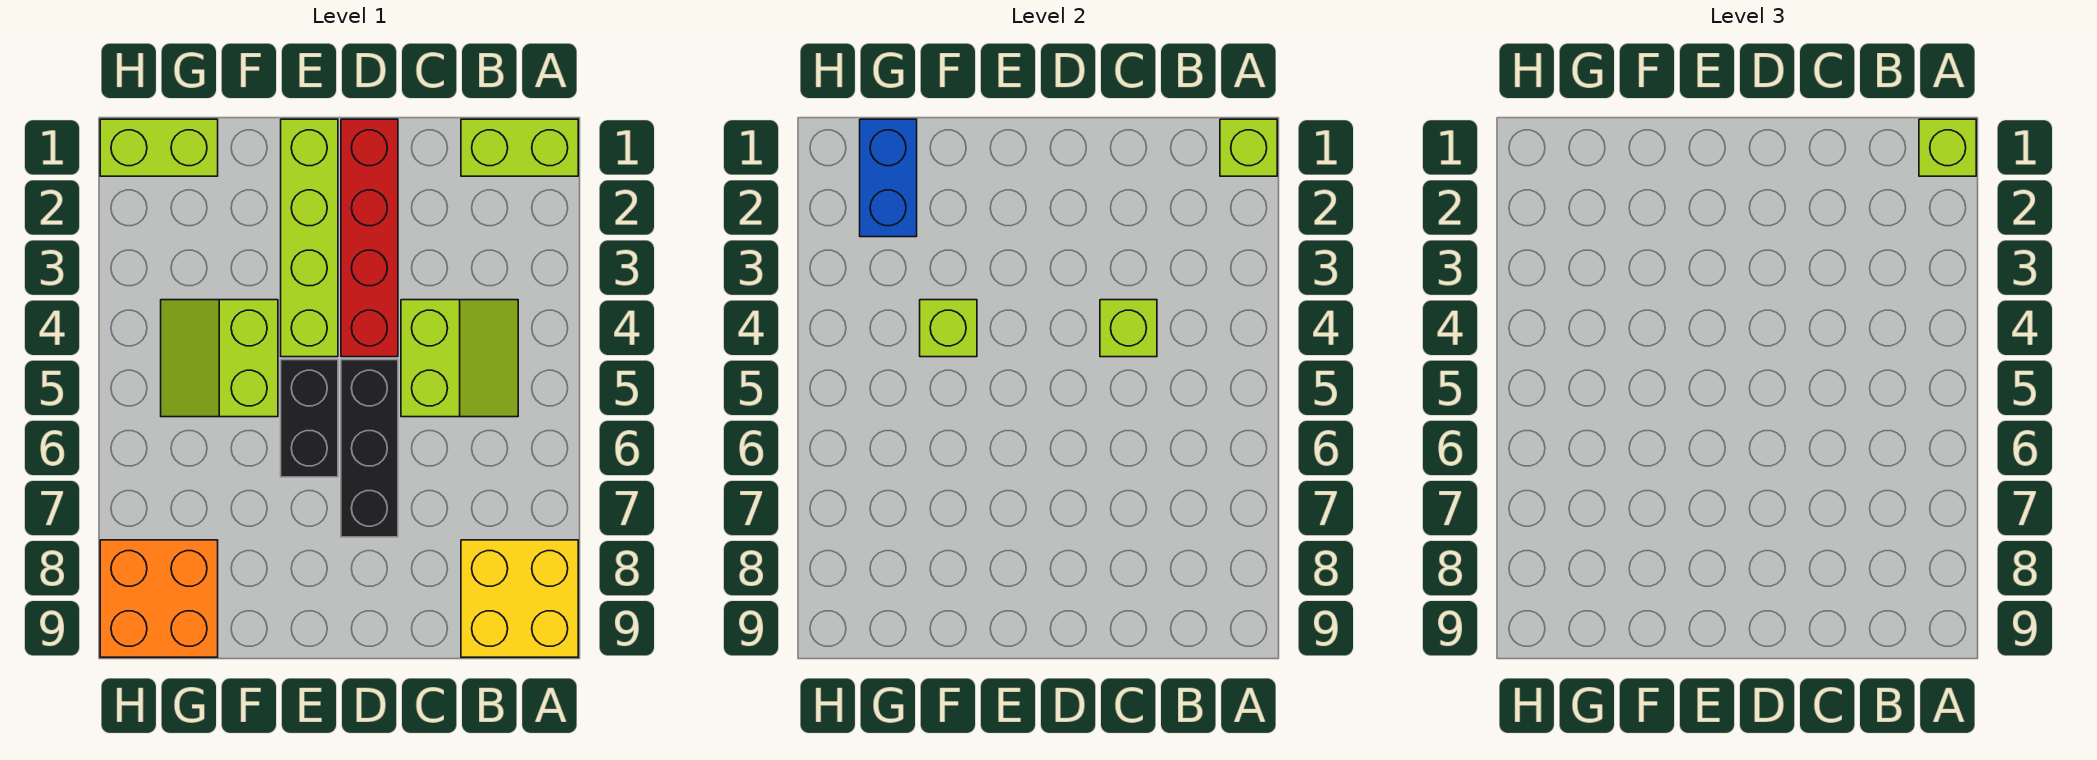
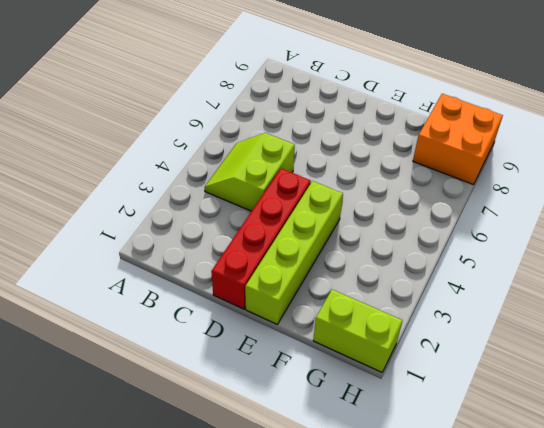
none -> lime 1x2 brick [461,119,578,176]
none -> yellow 2x2 brick [461,540,578,657]
none -> black 1x3 brick [341,360,398,537]

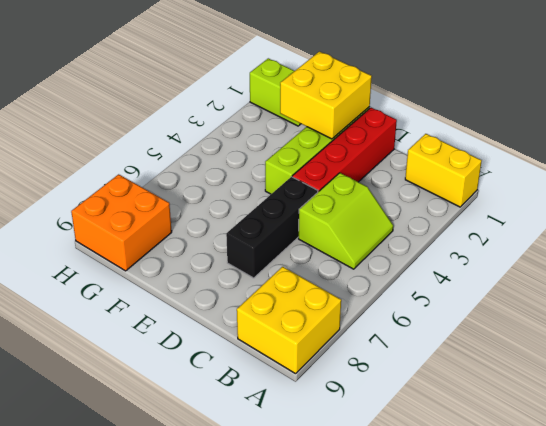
yellow 1x2 brick [405,134,482,207] -> lime 1x2 brick [461,119,578,176]
yellow 2x2 brick [280,52,372,139] -> none
none -> black 1x2 brick [281,360,338,477]
none -> lime 2x2 slope [161,300,278,417]
none -> lime 1x1 brick [1220,119,1277,176]

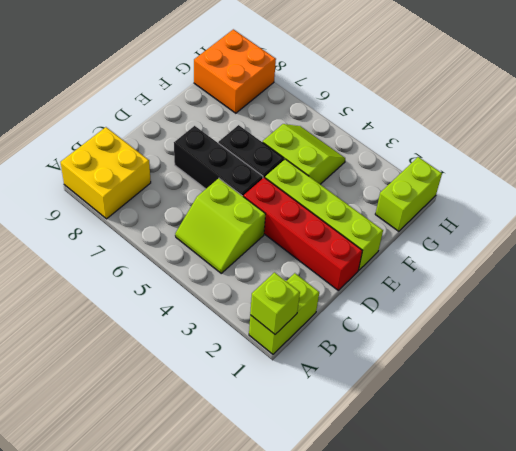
none -> lime 1x1 brick [1100,300,1157,357]
none -> lime 1x1 brick [920,300,977,357]
none -> blue 1x2 brick [860,119,917,237]

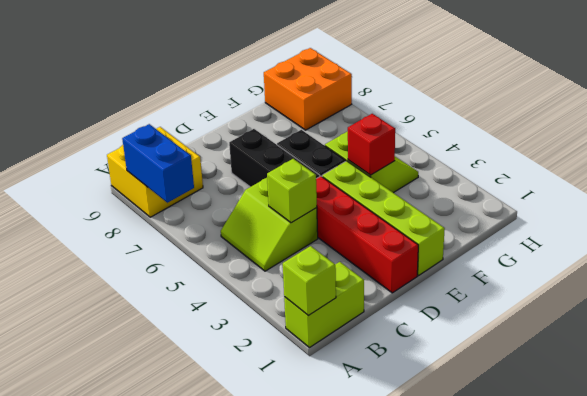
blue 1x2 brick [122,124,194,203] -> blue 1x2 brick moved to [860,119,917,237]
red 1x1 brick [348,114,395,175] -> lime 1x1 brick [920,300,977,357]
none -> lime 1x2 brick [100,119,218,176]
none -> lime 1x1 brick [1919,119,1976,176]

